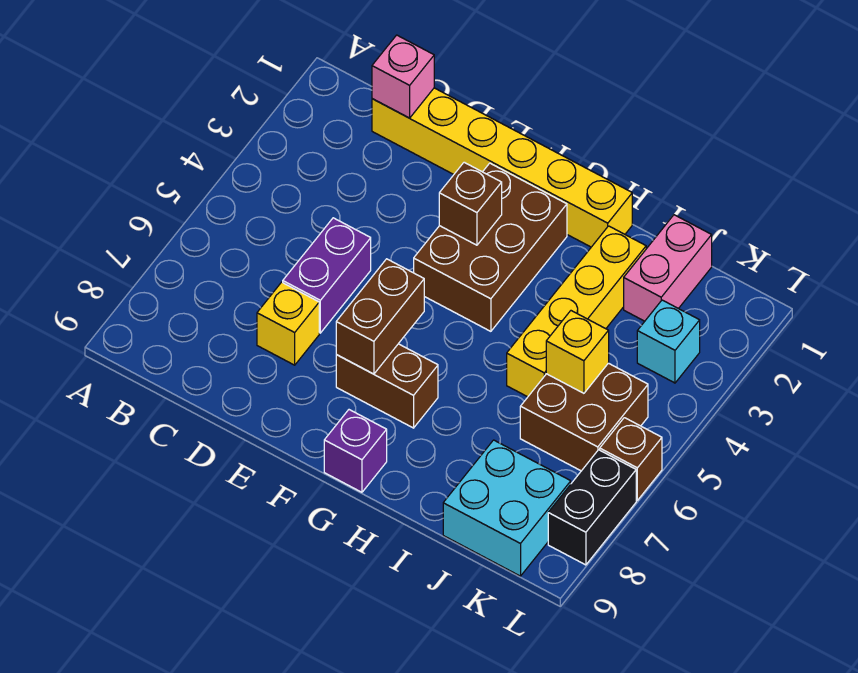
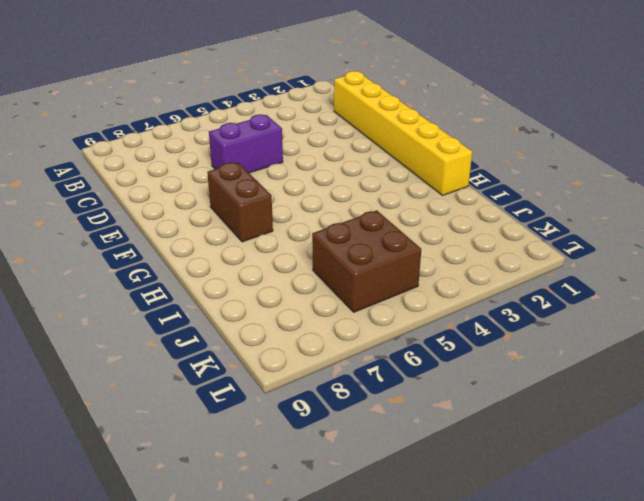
none -> yellow 1x1 brick [257,282,319,365]
none -> brown 2x3 brick [414,163,567,331]
none -> purple 1x1 brick [324,410,387,492]

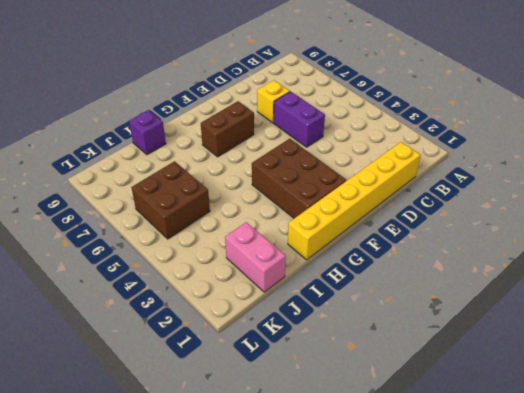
purple 1x1 brick [129,110,166,155] -> purple 1x1 brick moved to [324,410,387,492]
none -> yellow 1x4 brick [507,226,646,397]
none -> cyan 2x2 brick [443,440,571,576]
none -> cyan 1x1 brick [637,300,700,383]

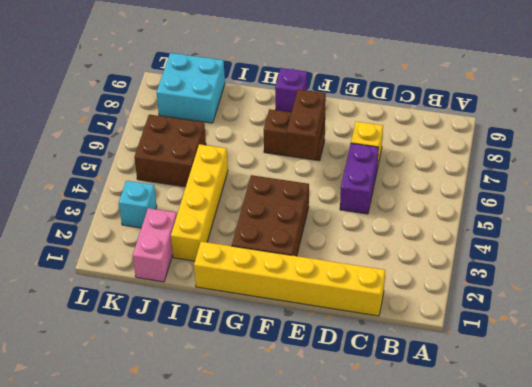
none -> brown 1x1 brick [600,418,662,500]
none -> black 1x2 brick [548,450,636,565]
none -> pink 1x1 brick [372,35,434,118]

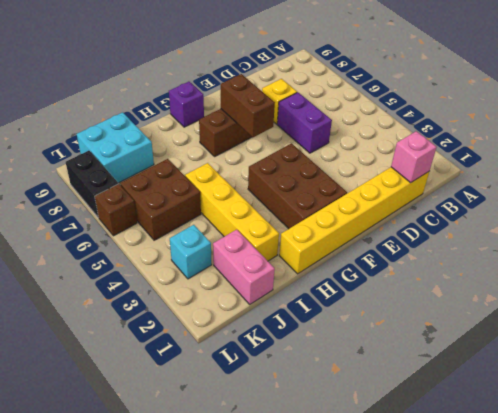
none -> brown 1x1 brick [439,162,502,245]
none -> yellow 1x1 brick [546,311,609,393]

